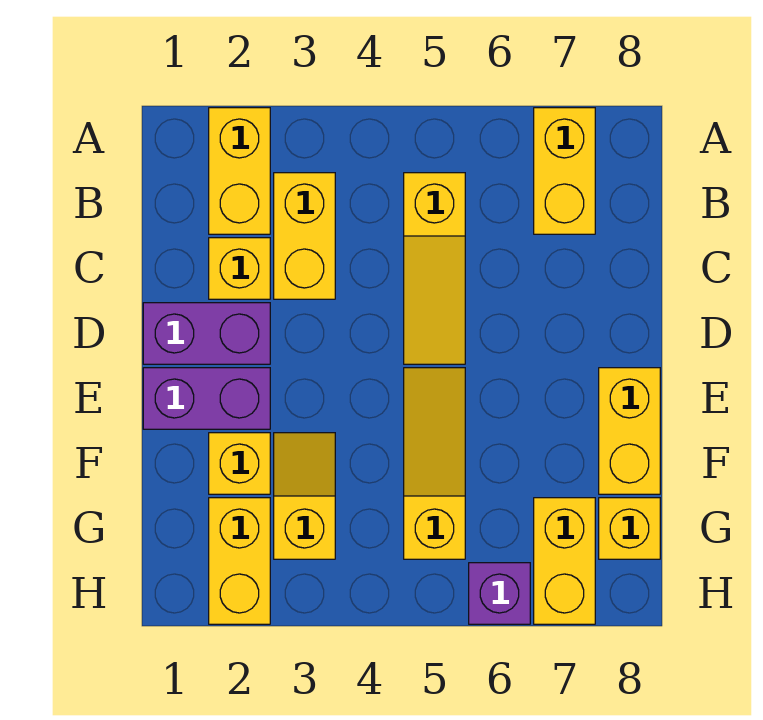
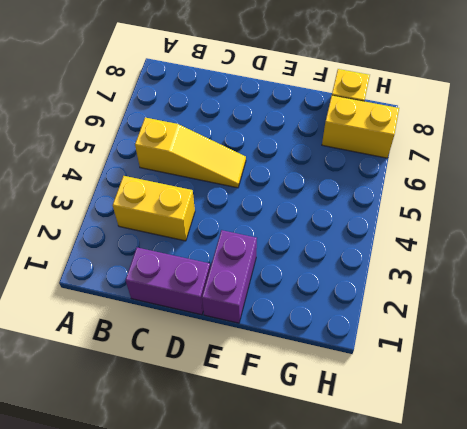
purple 1x2 brick [125,248,210,315] -> purple 1x2 brick turned to [143,303,270,364]
none -> yellow 1x2 brick [209,108,270,234]
none -> yellow 1x2 brick [534,108,595,234]
none -> yellow 1x1 brick [209,238,270,299]

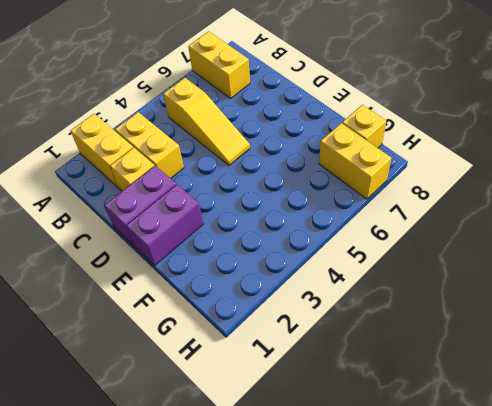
none -> yellow 1x3 slope [404,368,465,559]
none -> yellow 1x2 brick [599,368,660,494]
none -> yellow 1x1 brick [209,433,270,494]

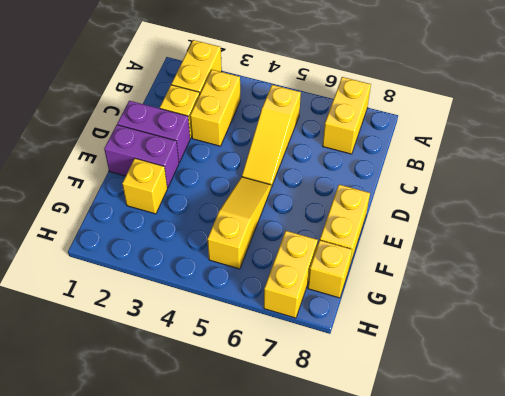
none -> yellow 1x2 slope [274,433,335,559]
none -> yellow 1x2 brick [209,498,270,624]
none -> purple 1x1 brick [469,563,530,624]

